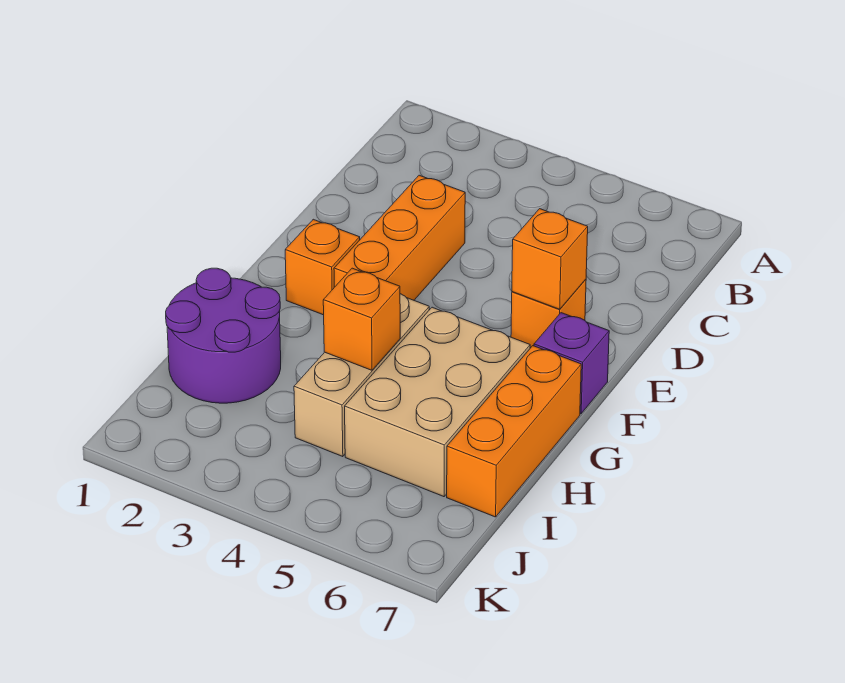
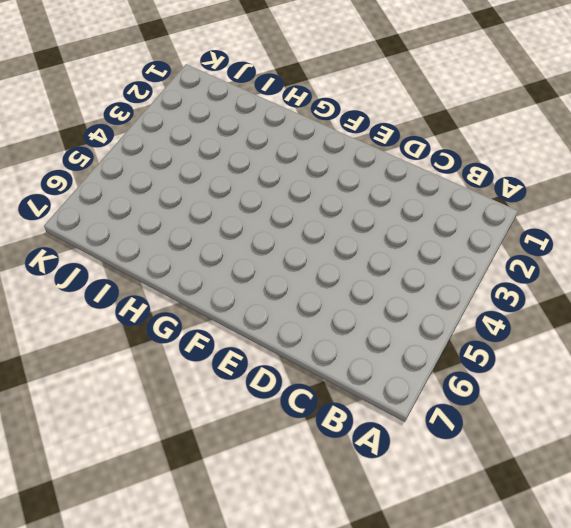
none -> orange 1x3 brick [334,175,465,300]
none -> orange 1x1 brick [511,279,586,348]

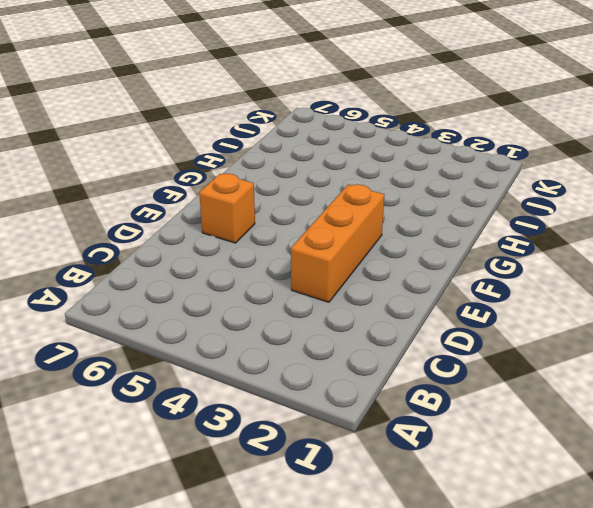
none -> orange 1x1 brick [285,219,360,315]
none -> purple 1x1 brick [534,313,609,414]

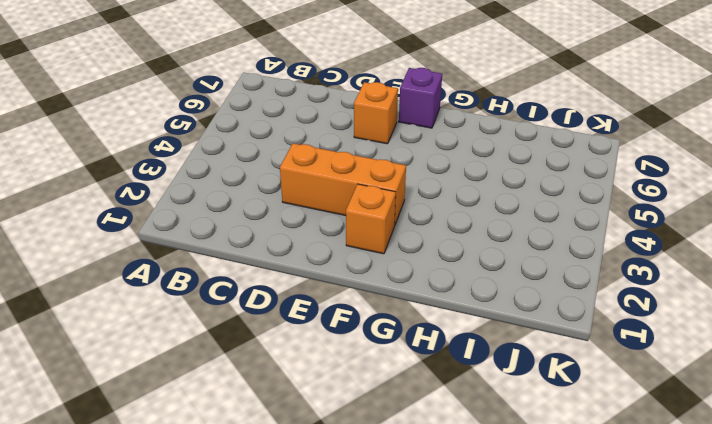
none -> tan 1x3 brick [294,294,429,457]
none -> tan 2x3 brick [345,307,530,497]

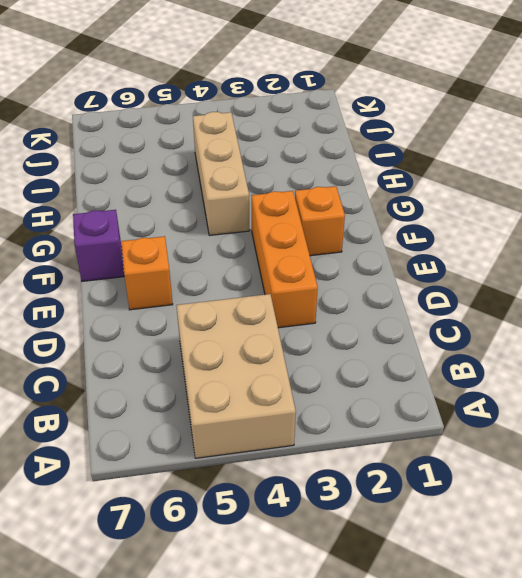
tan 2x3 brick [176,294,296,458] -> tan 2x3 brick moved to [345,307,530,497]
none -> orange 1x3 brick [447,346,581,517]
none -> purple 2x2 round brick [166,268,281,403]

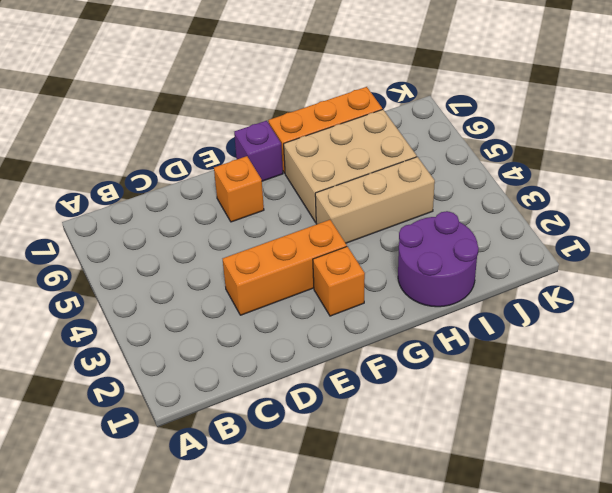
none -> orange 1x1 brick [512,209,588,309]
none -> orange 1x1 brick [323,268,400,370]

